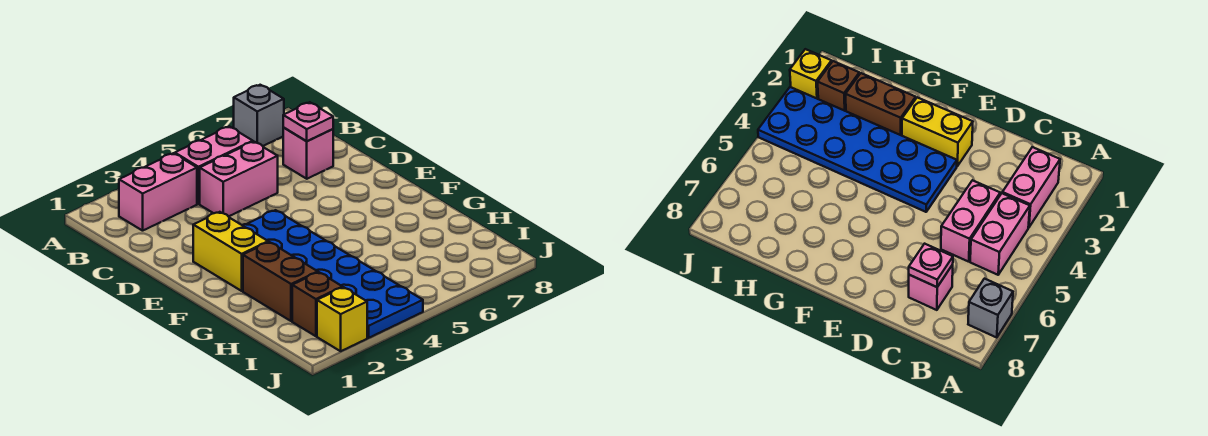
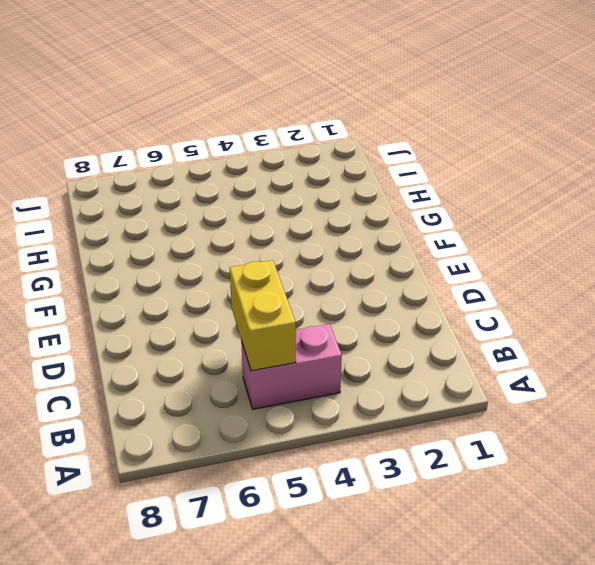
yellow 1x2 brick [230,260,296,371] -> yellow 1x2 brick moved to [193,212,268,291]
none -> grey 1x1 brick [234,85,284,146]
none -> pink 1x2 brick [119,153,197,231]

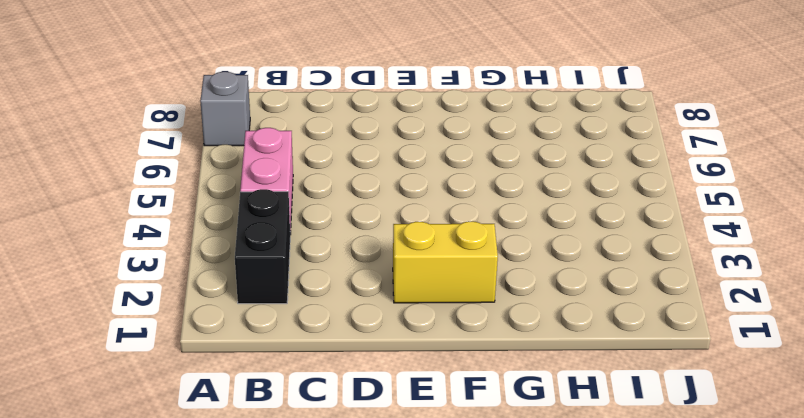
black 1x2 brick [235,189,290,304] -> pink 1x2 brick [119,153,197,231]
none -> pink 1x2 brick [200,142,278,217]
none -> pink 1x1 brick [283,128,333,179]

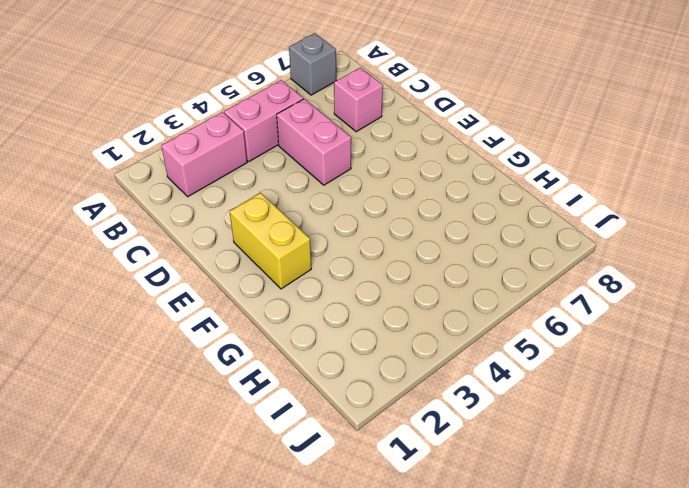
pink 1x2 brick [277,99,351,185] -> pink 1x2 brick turned to [200,142,278,217]
none -> blue 2x6 plate [242,210,423,338]
none -> brown 1x2 brick [243,242,318,321]

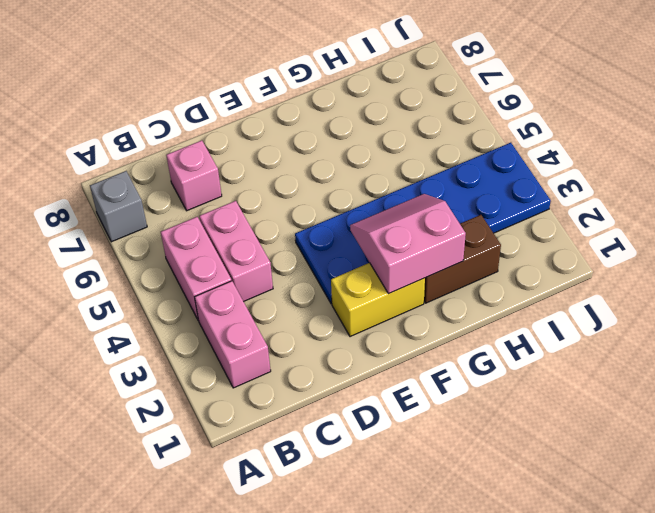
pink 2x2 slope [350,194,466,294] -> none
none -> brown 1x1 brick [292,272,342,336]
none -> yellow 1x1 brick [317,287,367,351]

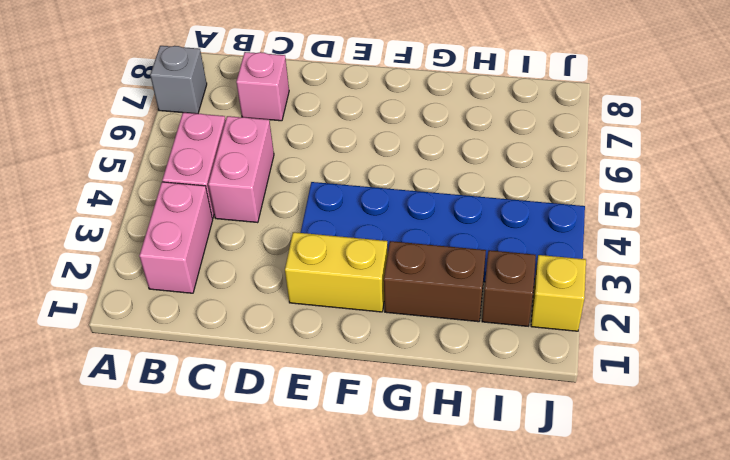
none -> pink 1x1 plate [283,102,333,141]

